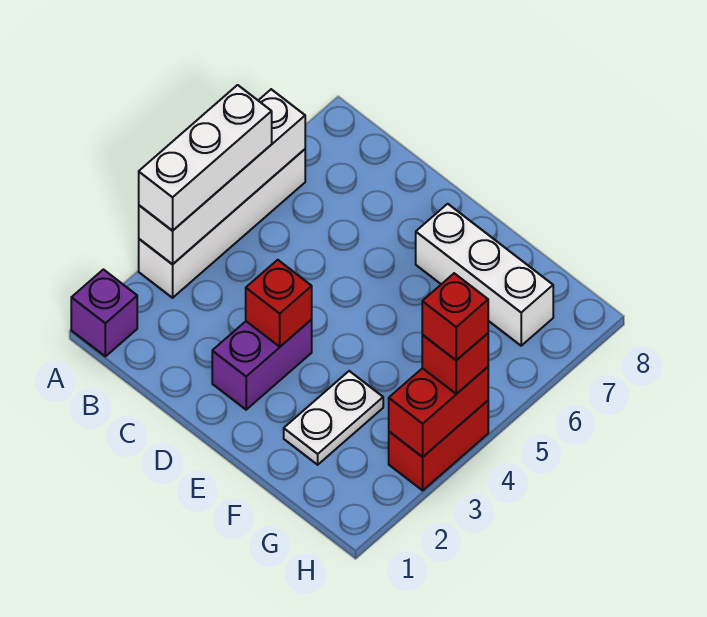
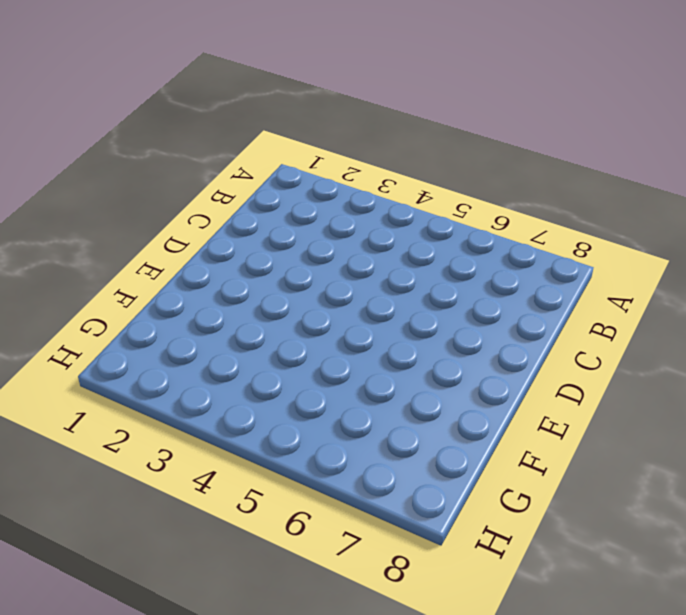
none -> purple 1x1 brick [71,270,137,356]
none -> white 1x4 brick [139,149,305,298]
none -> purple 1x2 brick [212,320,312,410]

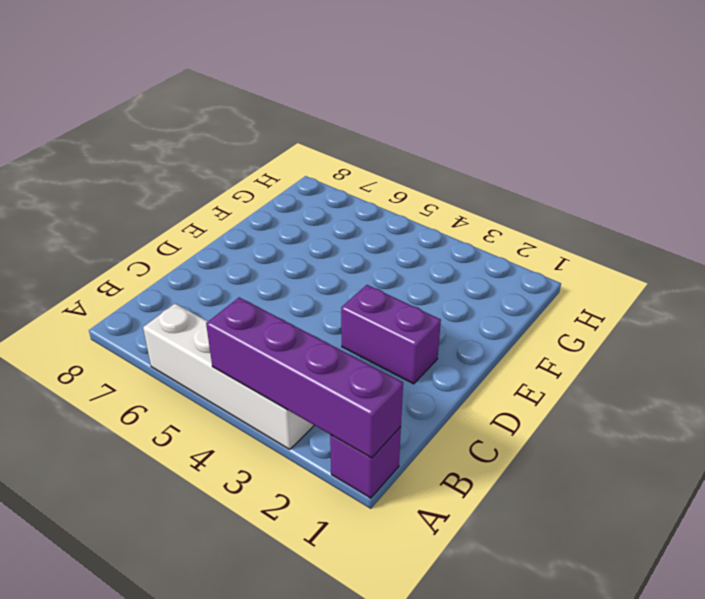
purple 1x4 brick [206,297,403,458] -> white 1x4 brick [139,89,305,264]
none -> white 1x3 brick [416,204,553,346]
none -> white 1x2 plate [284,371,383,465]
none -> red 1x2 brick [389,401,488,490]

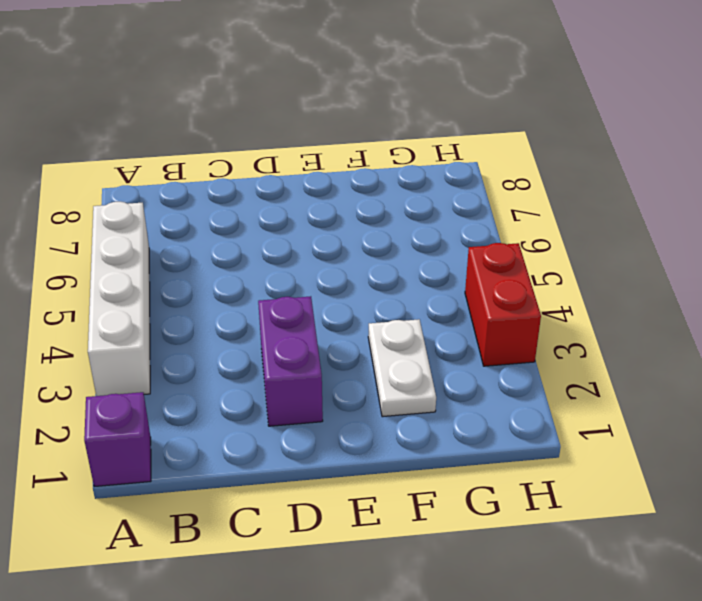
none -> white 1x3 brick [416,204,553,346]
none -> white 1x4 brick [139,89,305,264]
none -> red 1x1 brick [246,260,312,347]

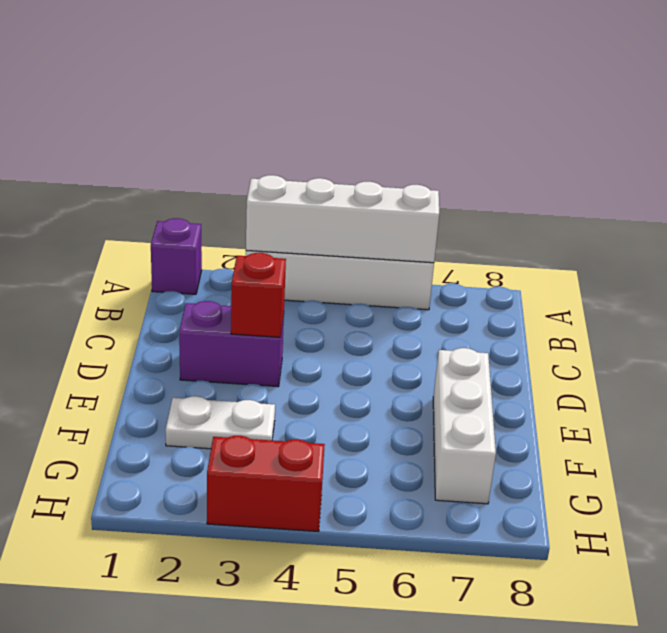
none -> red 1x2 brick [389,367,488,457]
none -> white 1x3 brick [139,85,272,231]
none -> red 1x1 brick [422,333,488,394]

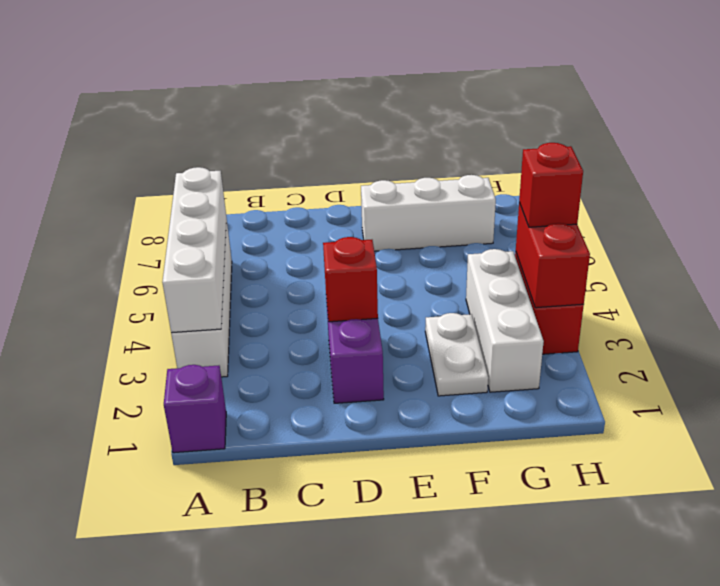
white 1x3 brick [466,249,544,392] -> white 1x3 brick moved to [139,85,272,231]
none -> red 1x1 brick [422,273,488,360]

